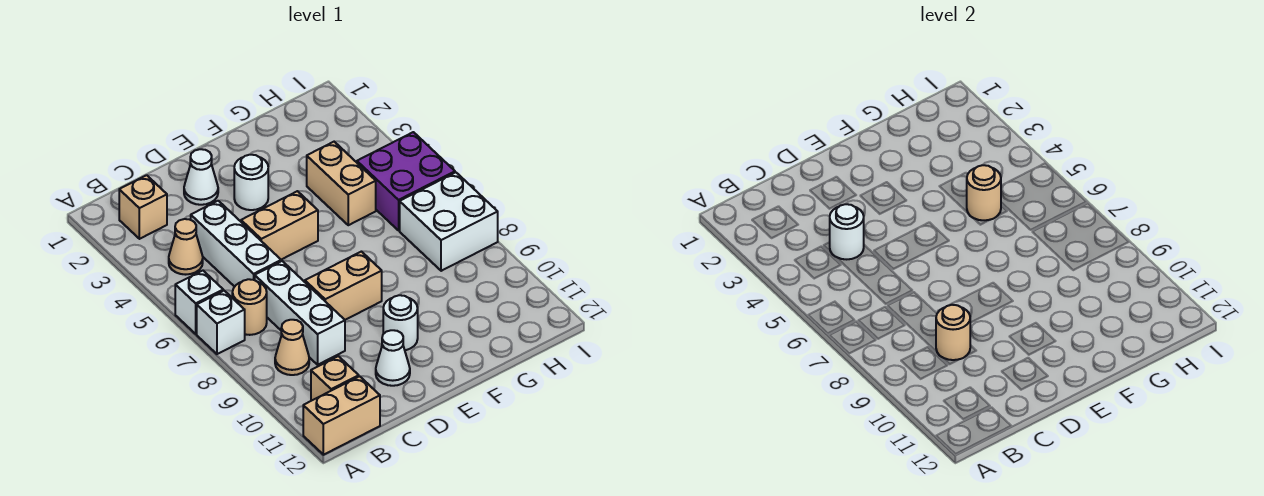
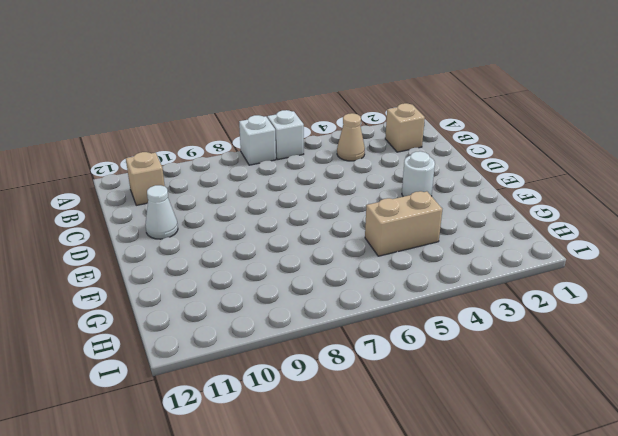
none -> tan 1x2 brick [303,376,380,455]
none -> tan 1x1 round brick [232,279,267,335]
none -> tan 1x1 cone [275,320,309,375]

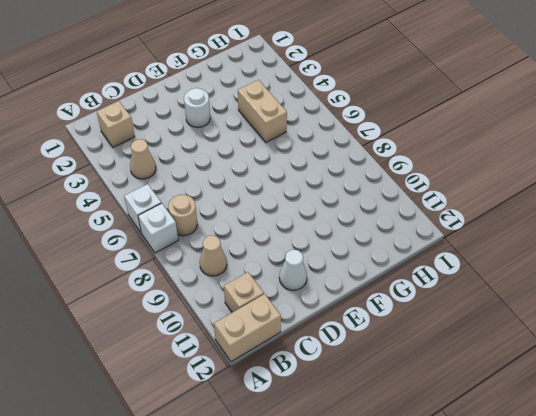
none -> white 1x3 brick [191,201,281,287]
none -> white 1x3 brick [255,261,345,365]
none -> white 1x1 cone [184,149,218,205]

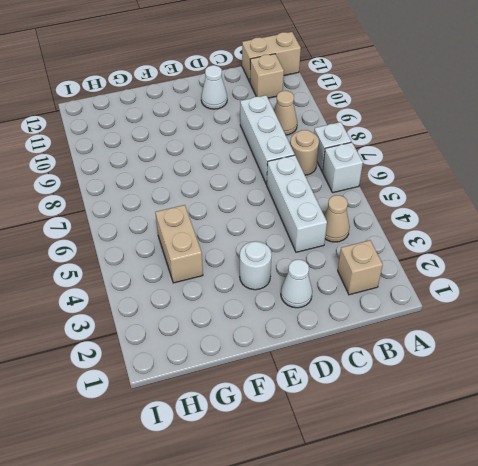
none -> tan 1x2 brick [241,191,318,260]
none -> tan 1x2 brick [305,252,382,320]
none -> white 1x1 round brick [383,295,418,350]

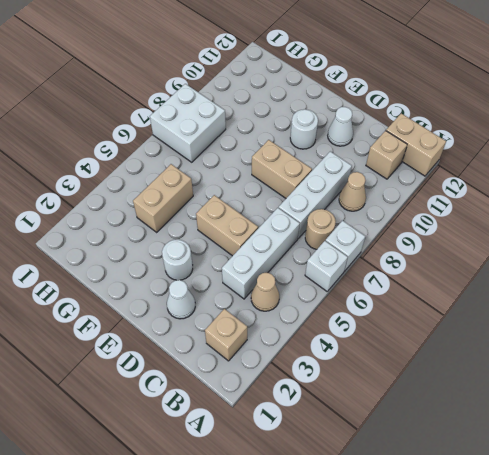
none -> purple 2x2 brick [357,132,455,230]
none -> white 1x1 round brick [830,204,864,259]
none -> tan 1x1 round brick [936,305,970,360]

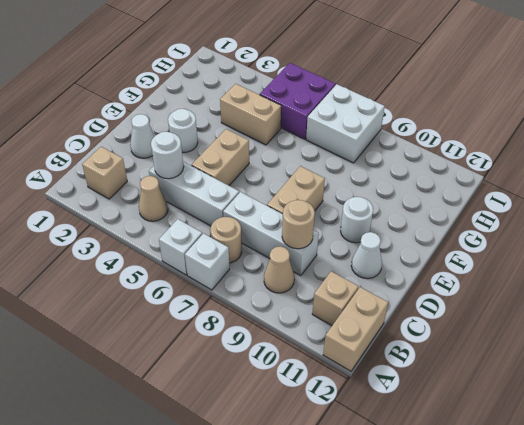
none -> tan 1x1 round brick [967,165,1001,220]

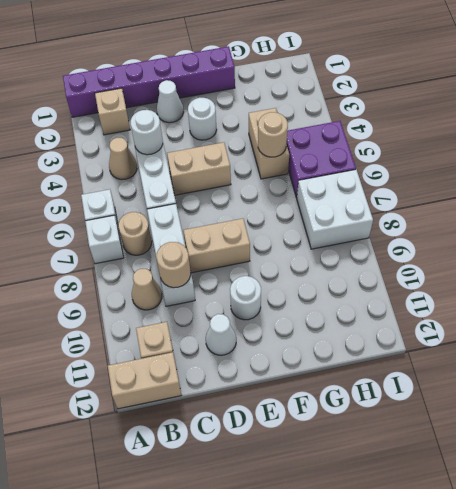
purple 1x6 brick [63,46,235,117] -> none

